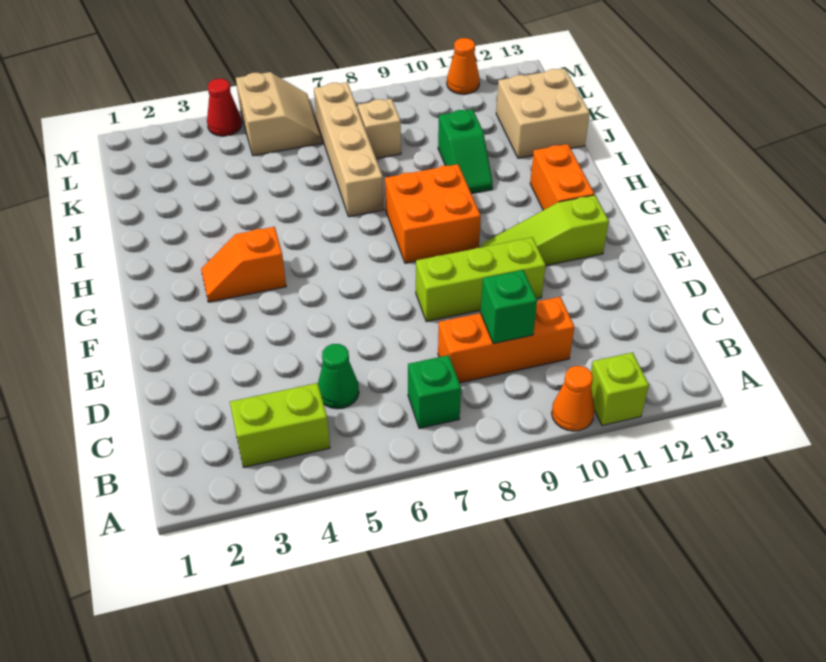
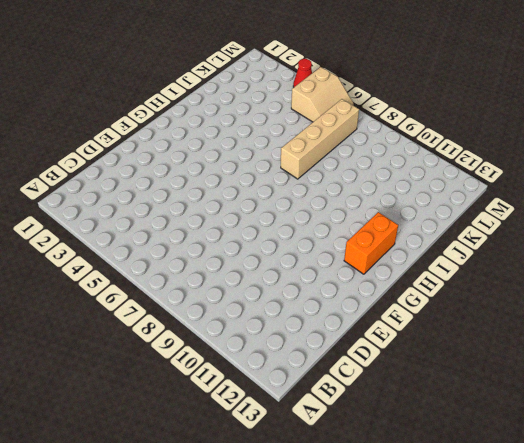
none -> orange 1x1 cone [552,366,595,431]
none -> lime 1x1 brick [591,352,649,425]
none -> lime 1x2 brick [230,383,330,467]

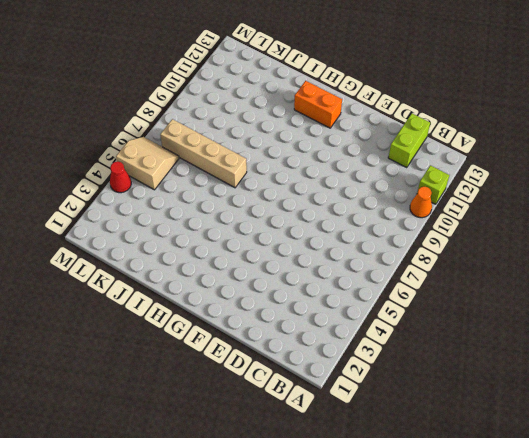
lime 1x2 brick [388,114,430,168] -> lime 1x2 brick moved to [230,383,330,467]
none -> green 1x1 brick [408,355,461,428]
none -> green 1x1 cone [318,344,359,409]
none -> orange 1x3 brick [438,297,574,383]

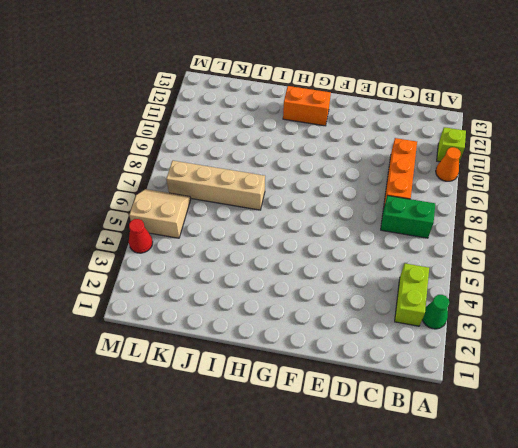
green 1x1 cone [422,295,449,329] -> green 1x1 cone moved to [318,344,359,409]
green 1x2 brick [381,196,435,238] -> green 1x1 brick [408,355,461,428]
none -> lime 1x3 brick [416,237,546,322]
none -> lime 1x3 slope [481,195,609,265]
none -> orange 1x2 slope [201,227,286,302]

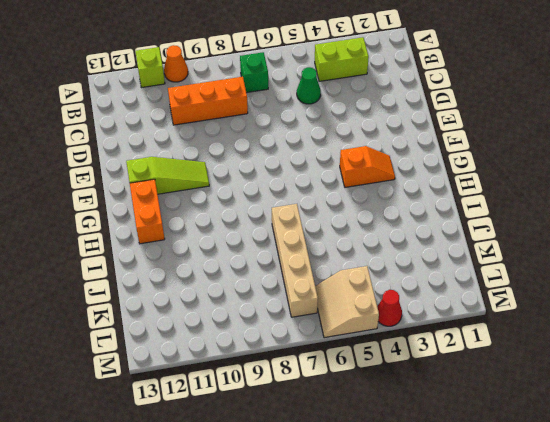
none -> lime 1x3 brick [416,237,546,322]
none -> orange 2x2 brick [385,164,481,263]
none -> green 1x2 slope [438,109,493,194]

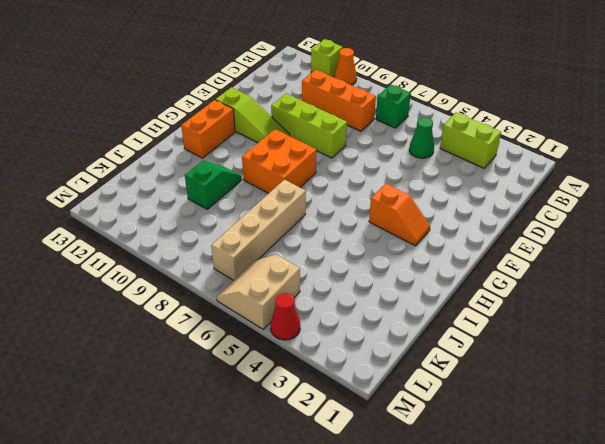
none -> tan 2x2 brick [496,69,590,158]
none -> tan 1x1 brick [358,99,401,159]
none -> orange 1x1 cone [447,38,480,94]

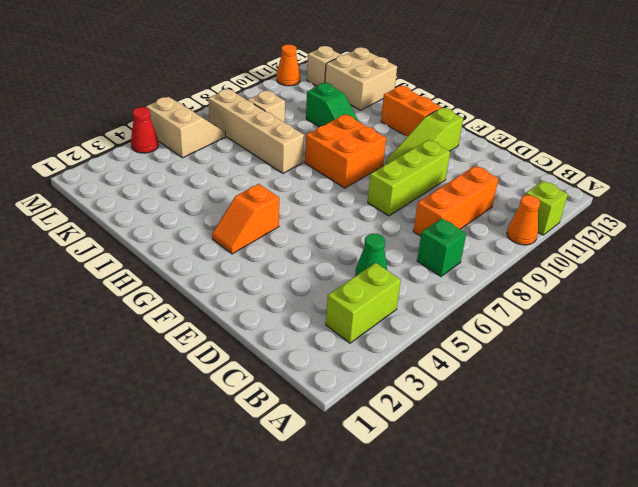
tan 1x1 brick [307,46,341,86] -> none
none -> green 1x1 brick [481,270,537,344]

